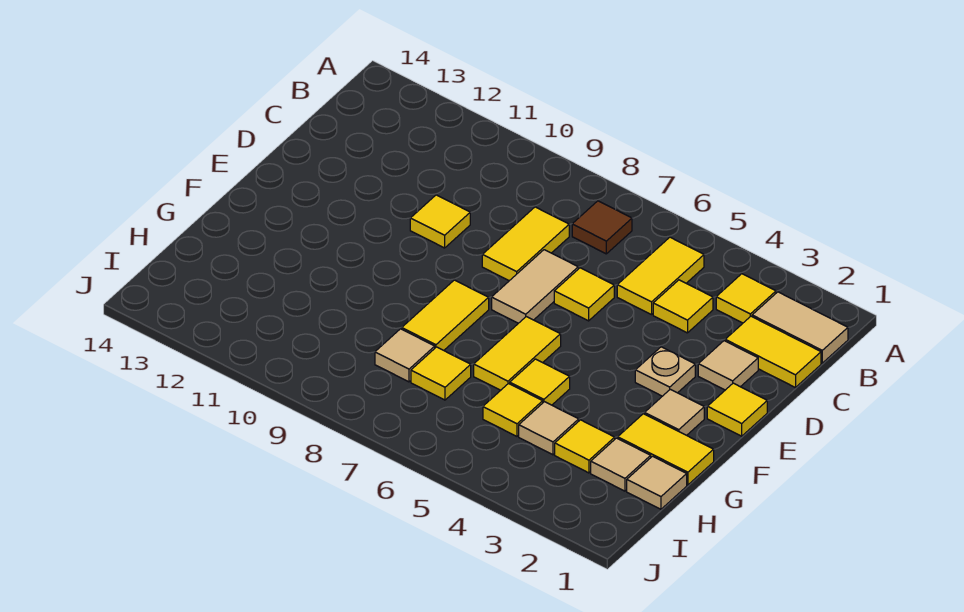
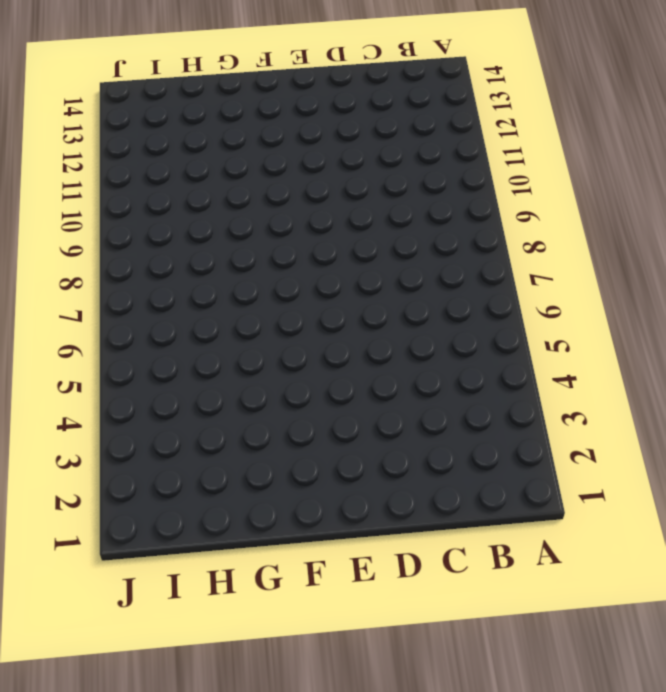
none -> tan 1x2 tile [752,292,848,363]
none -> yellow 1x1 tile [716,274,776,323]
none -> yellow 1x2 tile [617,237,704,315]

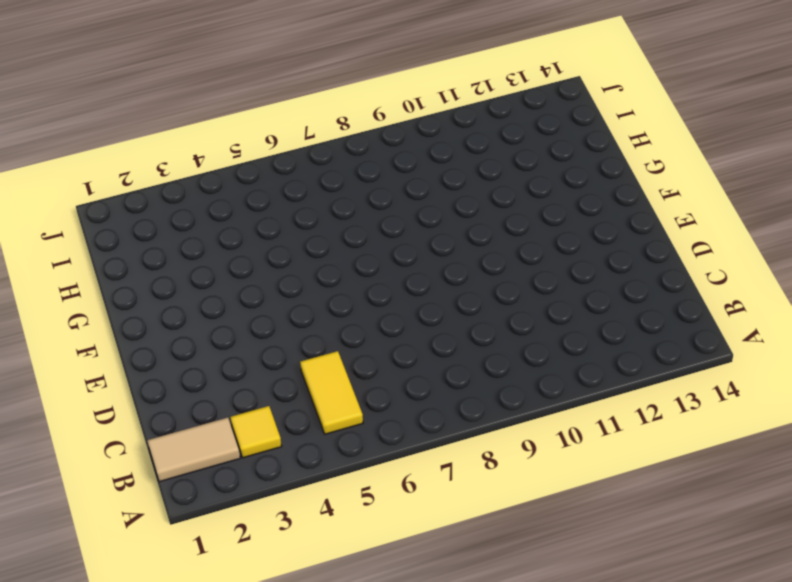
none -> brown 1x1 tile [572,201,632,254]
none -> yellow 1x2 tile [725,316,821,388]
none -> yellow 1x1 tile [653,280,713,333]

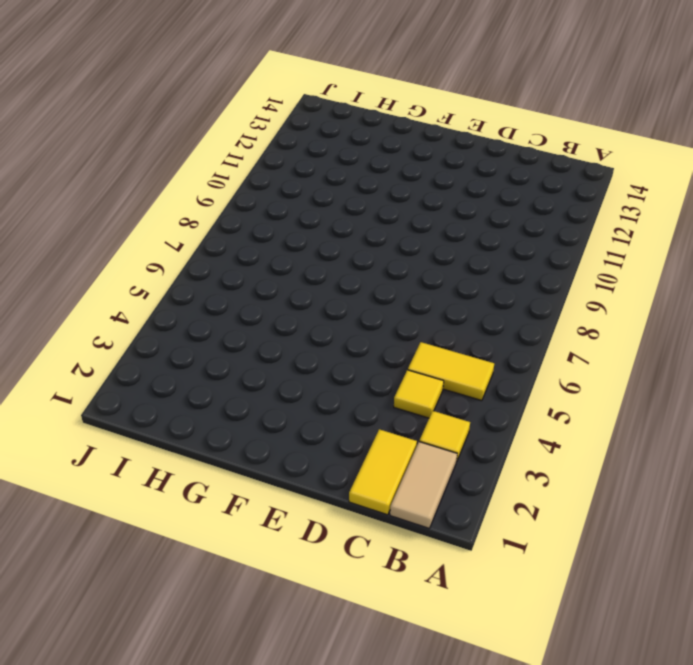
none -> brown 1x1 tile [572,201,632,254]
none -> yellow 1x2 tile [482,207,569,281]
none -> tan 1x1 tile [698,341,758,390]

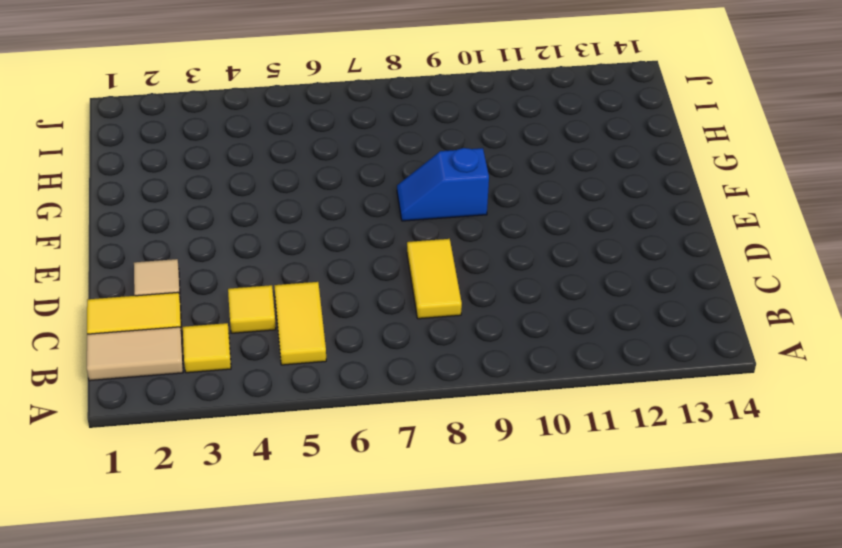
blue 1x2 slope [397,148,489,221] -> yellow 1x2 tile [402,280,489,350]
none -> brown 1x1 tile [572,201,632,254]
none -> yellow 1x1 tile [554,268,614,321]
none -> tan 1x2 tile [492,250,578,323]

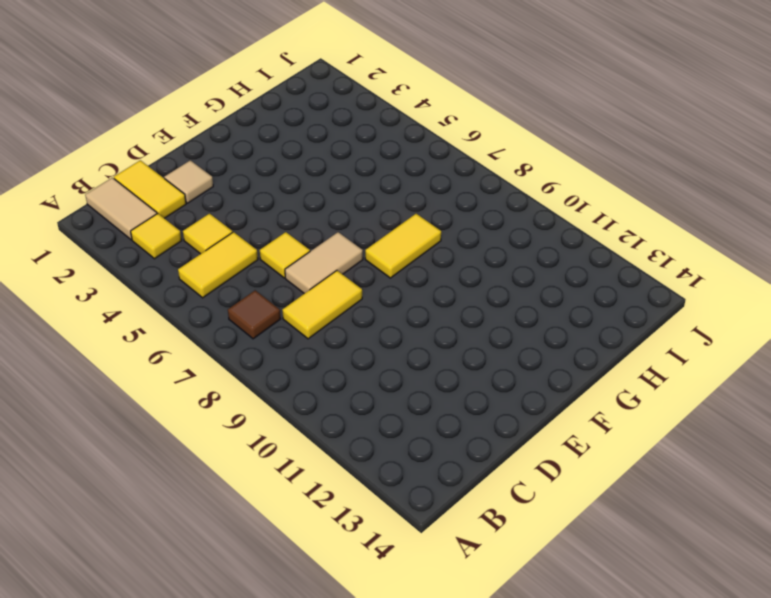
none -> yellow 1x1 tile [410,195,470,248]
none -> yellow 1x1 tile [707,383,767,436]
none -> tan 1x1 plate [635,347,695,396]

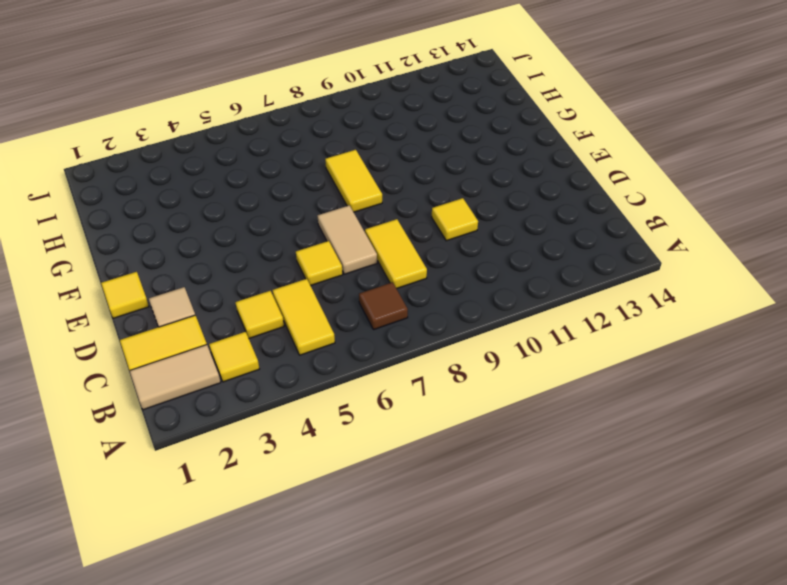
none -> tan 1x1 plate [635,347,695,396]
none -> tan 1x1 tile [645,389,704,435]
none -> yellow 1x2 tile [474,317,561,390]

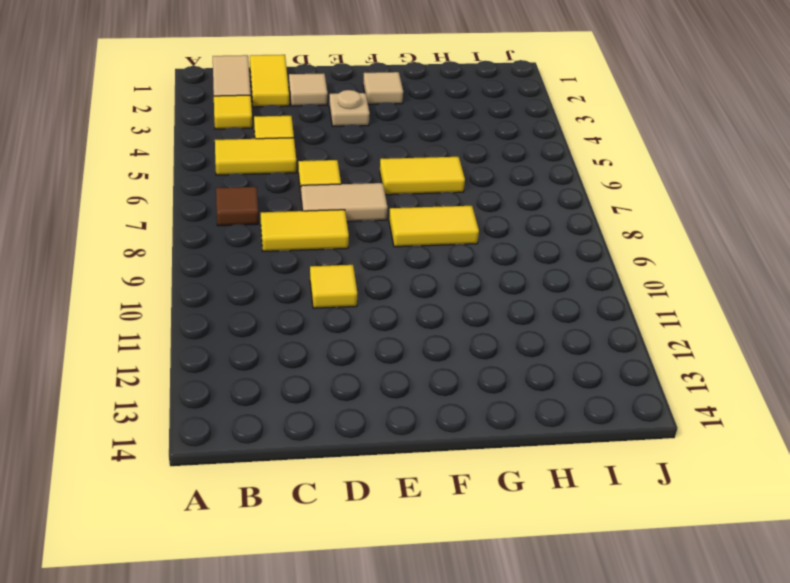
none -> yellow 1x1 tile [707,383,767,436]
none -> yellow 1x2 tile [618,414,714,485]
none -> yellow 1x1 tile [510,359,570,405]

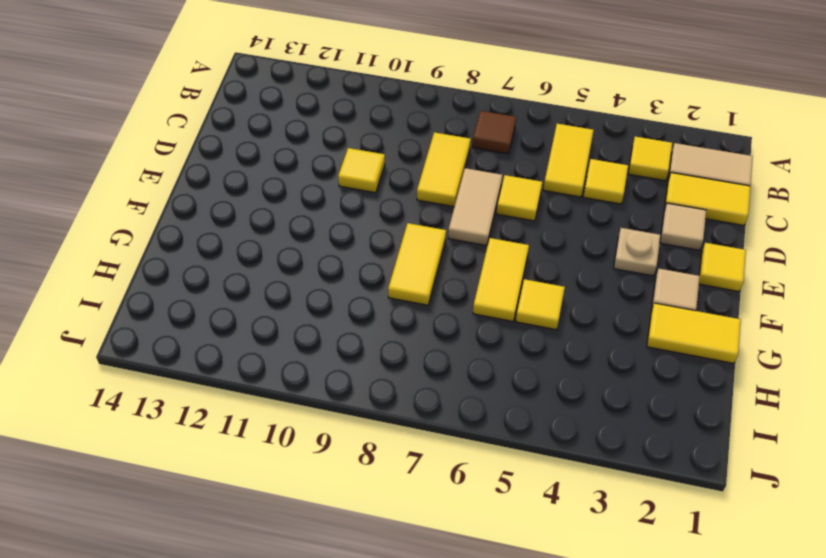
none -> tan 1x1 tile [627,456,687,509]
none -> tan 1x1 tile [591,438,651,491]
none -> yellow 1x1 tile [555,420,615,473]

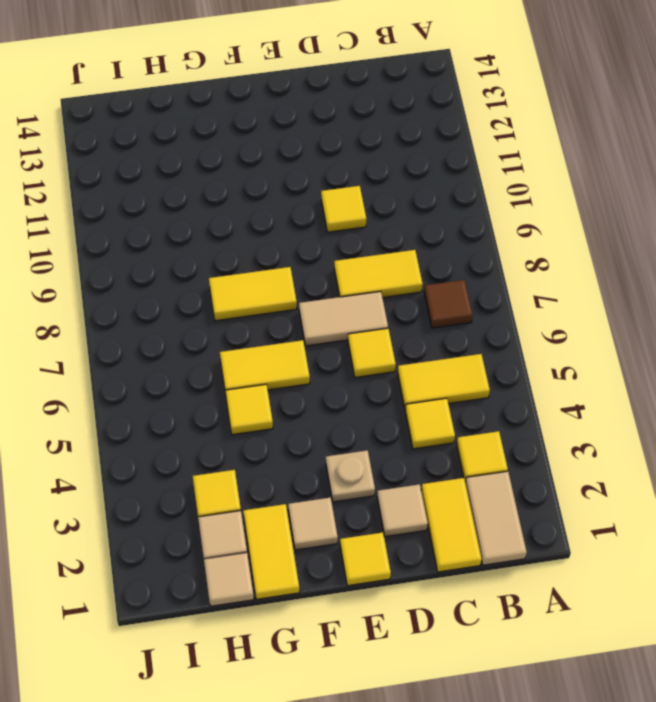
none -> tan 1x1 tile [519,402,579,455]
none -> yellow 1x1 tile [483,384,543,436]
none -> yellow 1x1 tile [411,347,471,400]

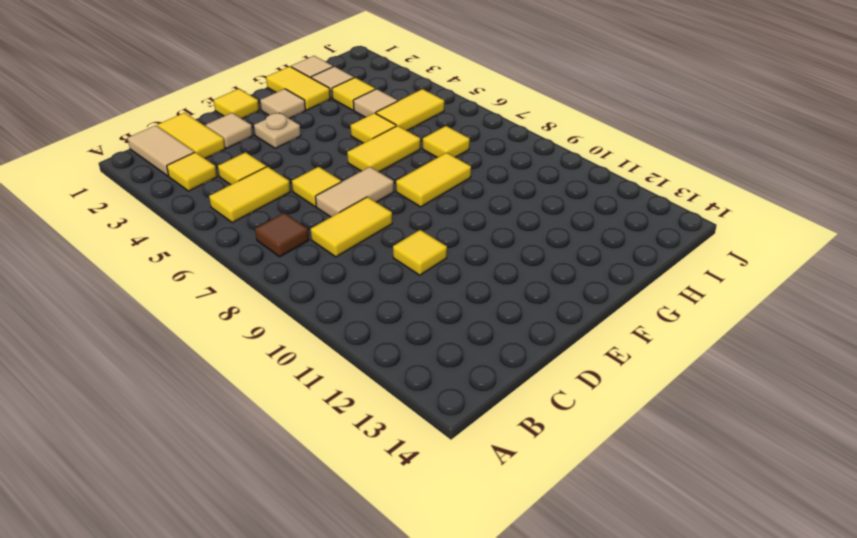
yellow 1x2 tile [376,89,444,131] -> yellow 1x1 tile [483,384,543,436]
none -> tan 1x1 tile [375,329,435,382]

